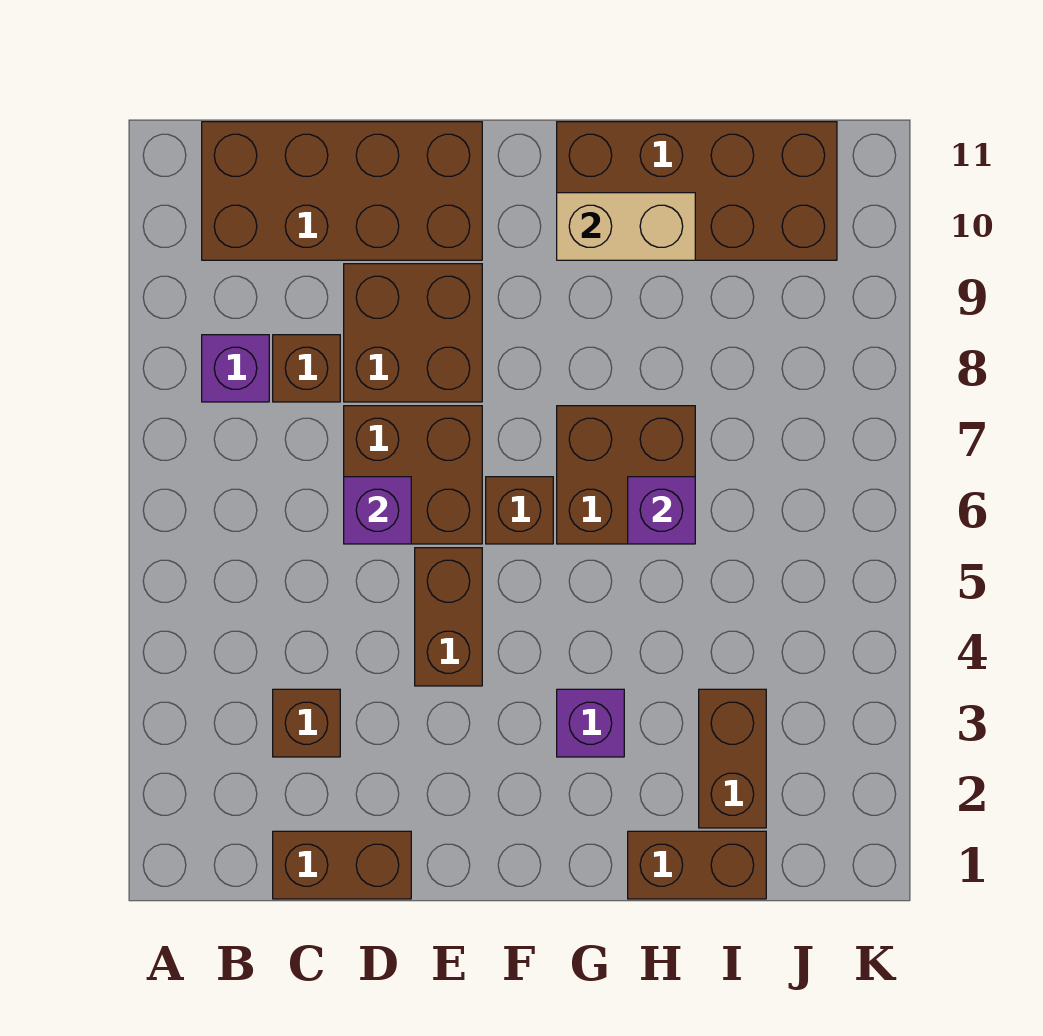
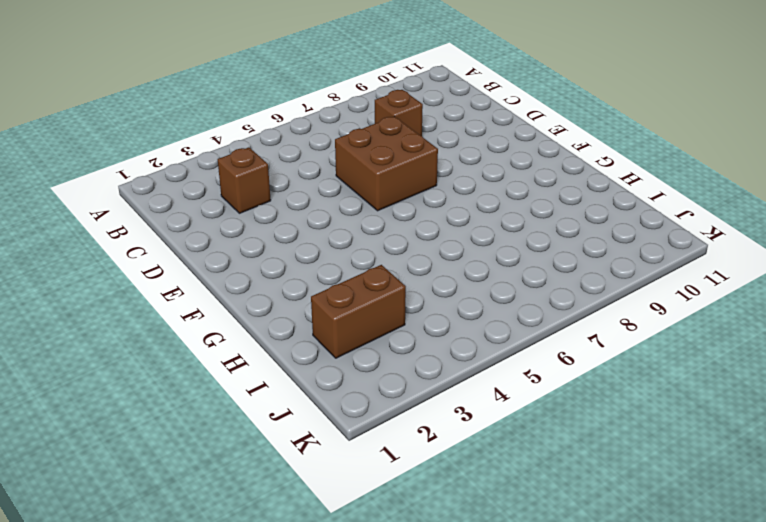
none -> purple 1x1 brick [202,335,269,402]
none -> brown 2x4 brick [202,122,482,260]
none -> brown 1x2 brick [273,831,411,899]

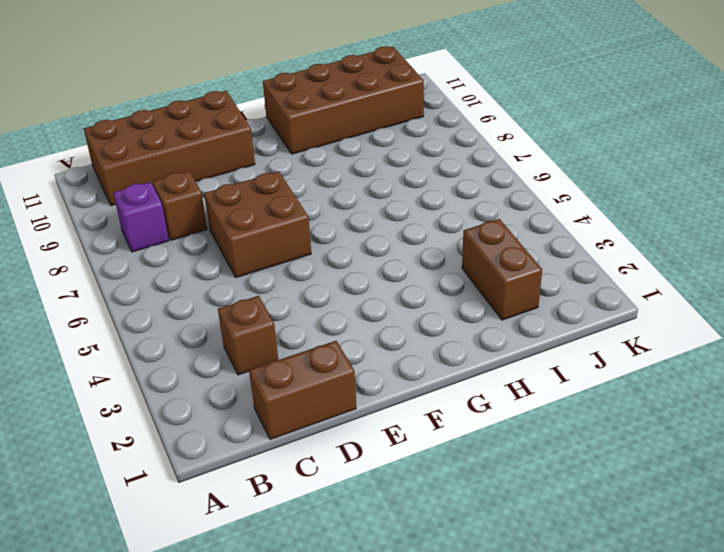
none -> brown 2x2 brick [344,264,482,402]
none -> brown 1x2 brick [415,548,482,686]
none -> brown 1x1 brick [486,477,553,544]

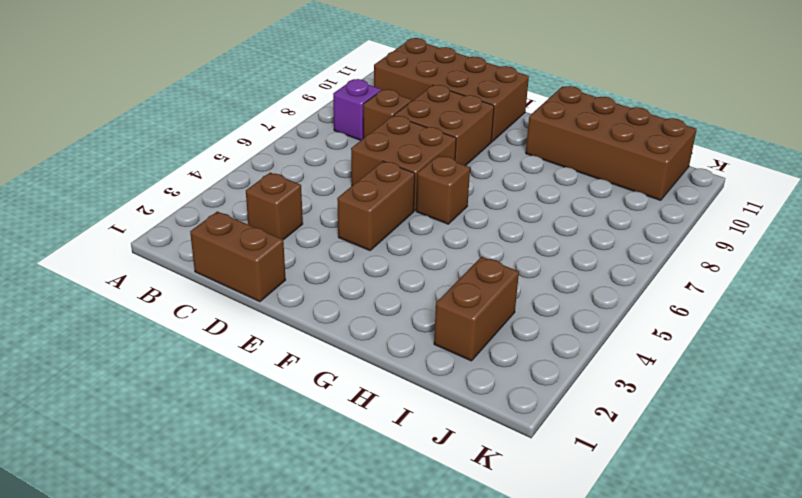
none -> purple 1x1 brick [557,689,624,757]
none -> brown 2x2 brick [557,406,695,544]
none -> brown 1x2 brick [628,831,766,899]

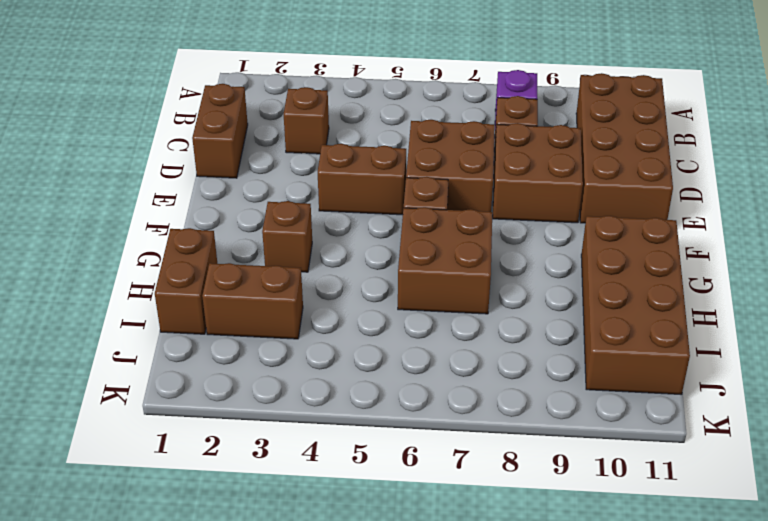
brown 1x1 brick [262,201,312,272] -> purple 1x1 brick [557,689,624,757]
none -> purple 1x1 brick [344,477,411,544]
none -> tan 1x2 brick [557,193,695,260]
none -> purple 1x1 brick [628,477,695,544]

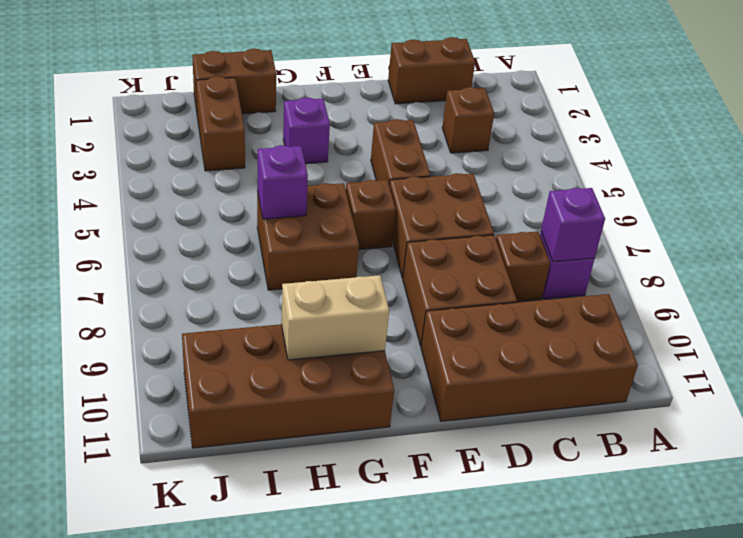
purple 1x1 brick [541,188,605,262] -> purple 1x1 brick moved to [344,477,411,544]

